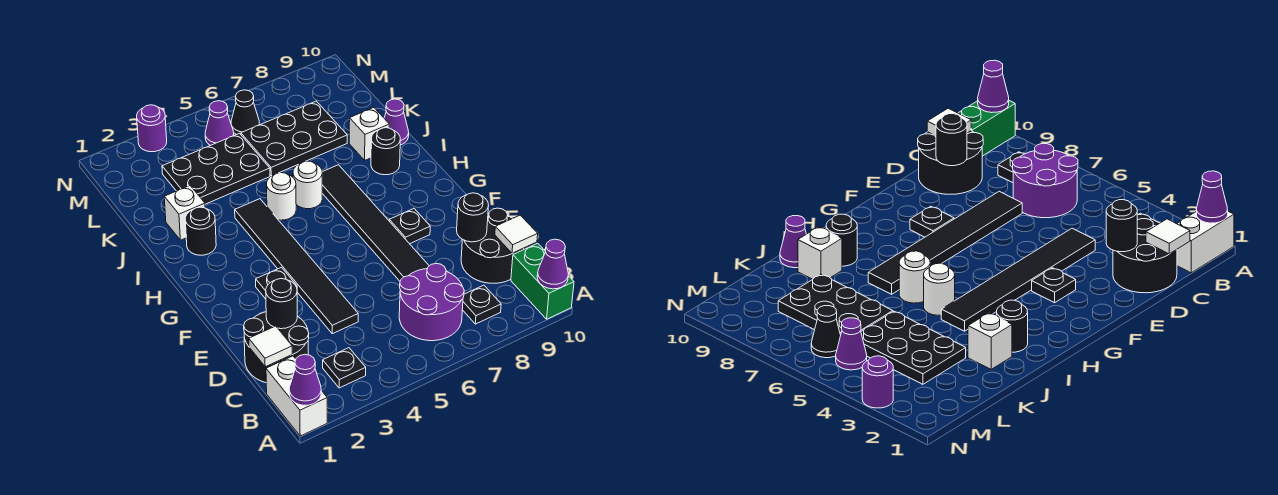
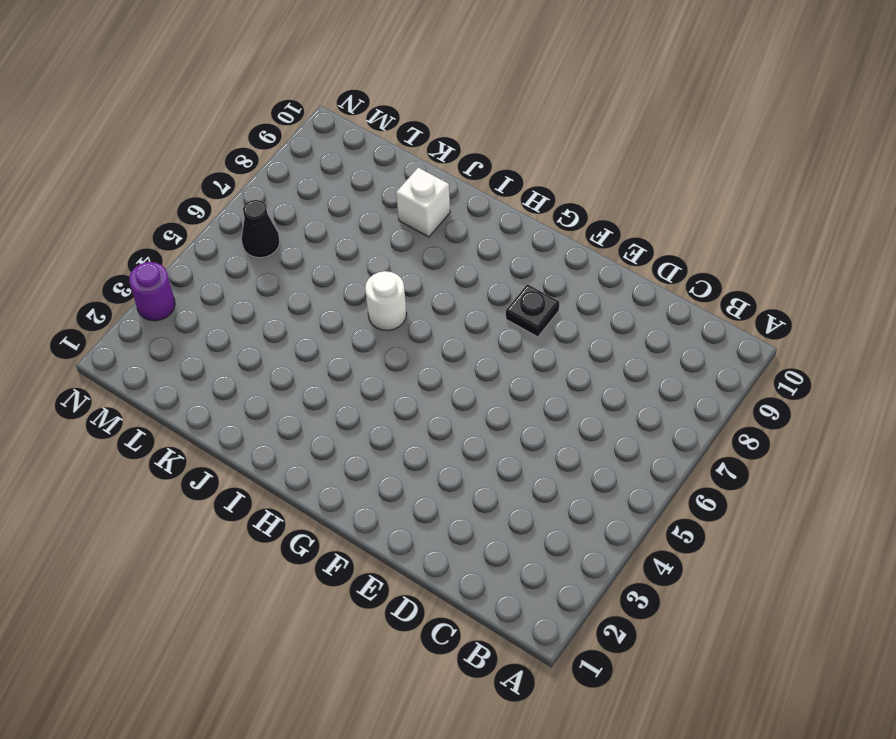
none -> white 1x2 brick [266,356,327,436]
none -> green 1x2 brick [511,243,574,319]
none -> black 1x1 plate [323,348,366,388]

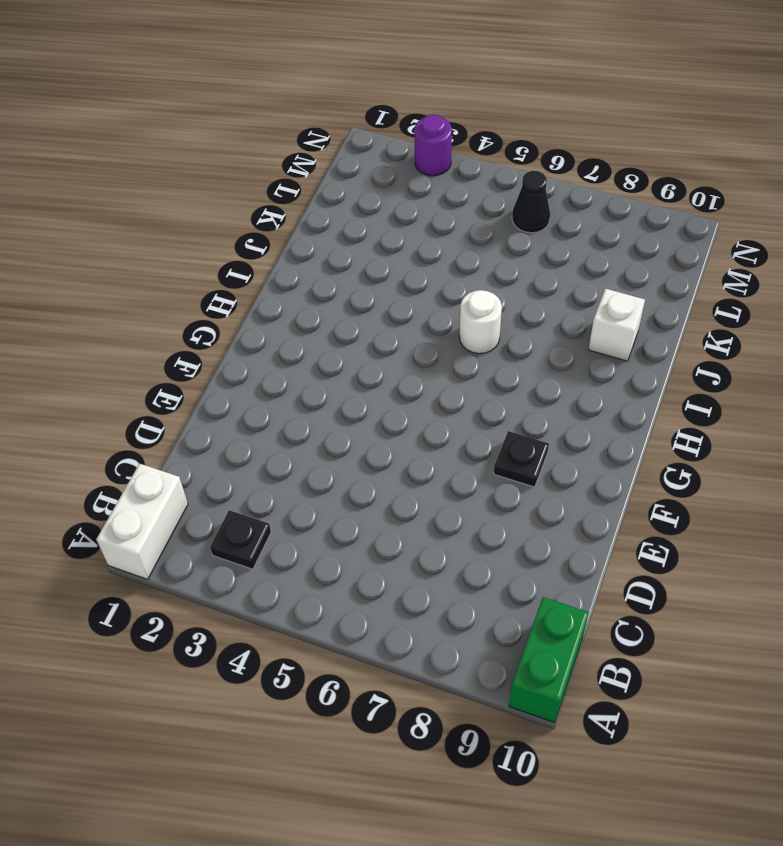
none -> purple 2x2 round brick [399,263,464,341]
none -> black 1x1 plate [462,285,501,324]
none -> black 2x2 round brick [244,312,309,383]

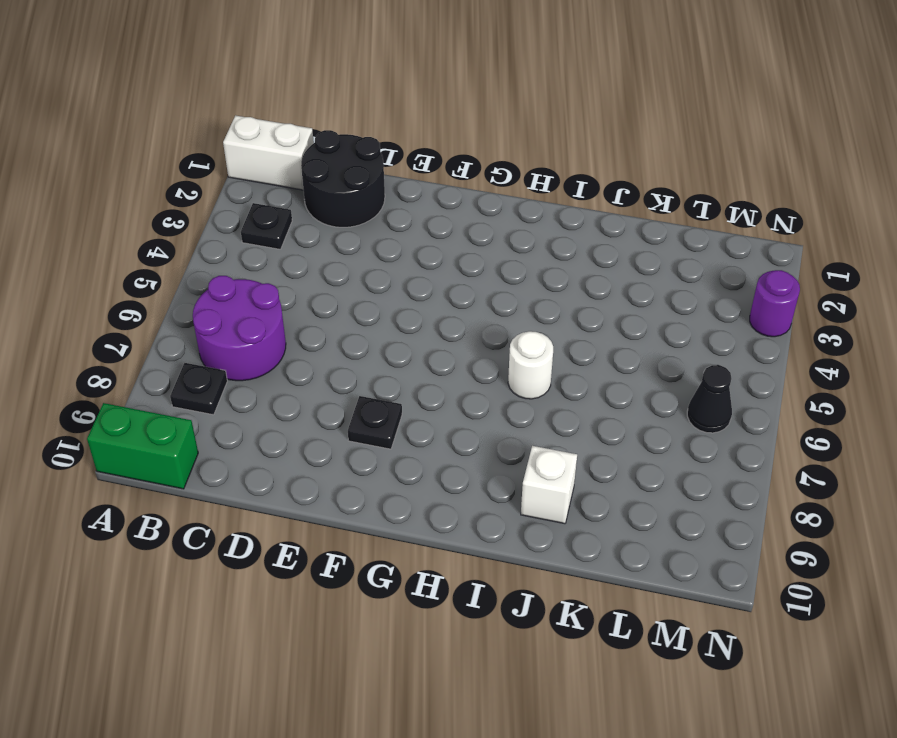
none -> black 2x2 round brick [461,208,524,283]
none -> black 1x6 tile [235,199,358,334]
none -> black 1x6 tile [322,165,429,281]

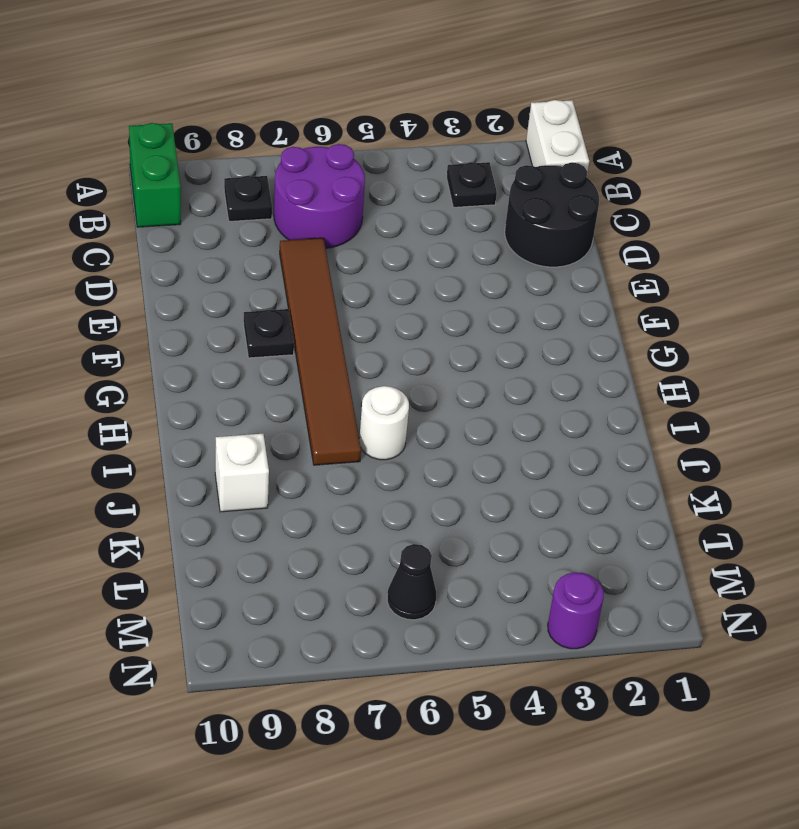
brown 1x6 tile [280,238,361,465] -> black 1x6 tile [322,165,429,281]
none -> black 2x2 round brick [461,208,524,283]
none -> black 1x6 tile [235,199,358,334]
none -> black 1x1 plate [256,267,297,299]

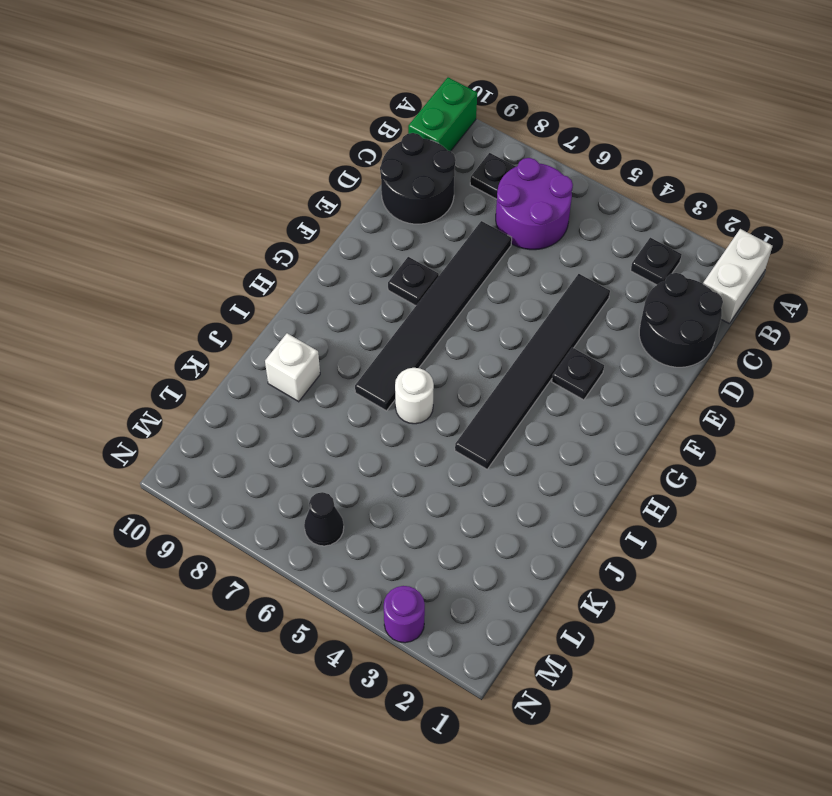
none -> black 1x1 round brick [185,207,216,255]
none -> white 1x1 round brick [266,173,296,220]
none -> black 1x1 round brick [371,128,400,175]

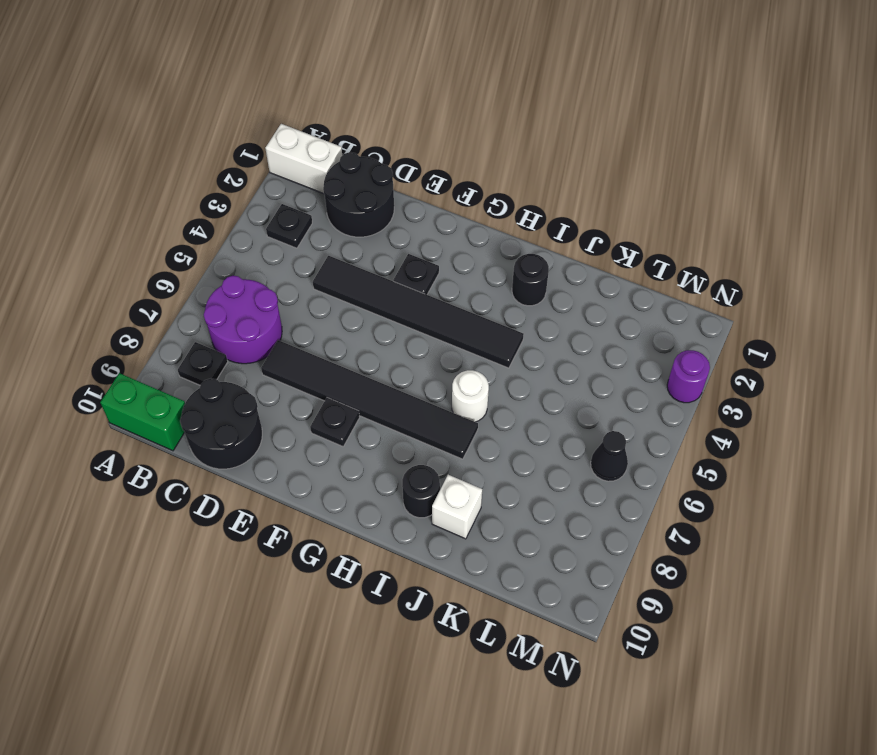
none -> white 1x1 round brick [266,173,296,220]
none -> white 1x1 brick [164,186,205,240]
none -> purple 1x1 cone [384,99,409,145]

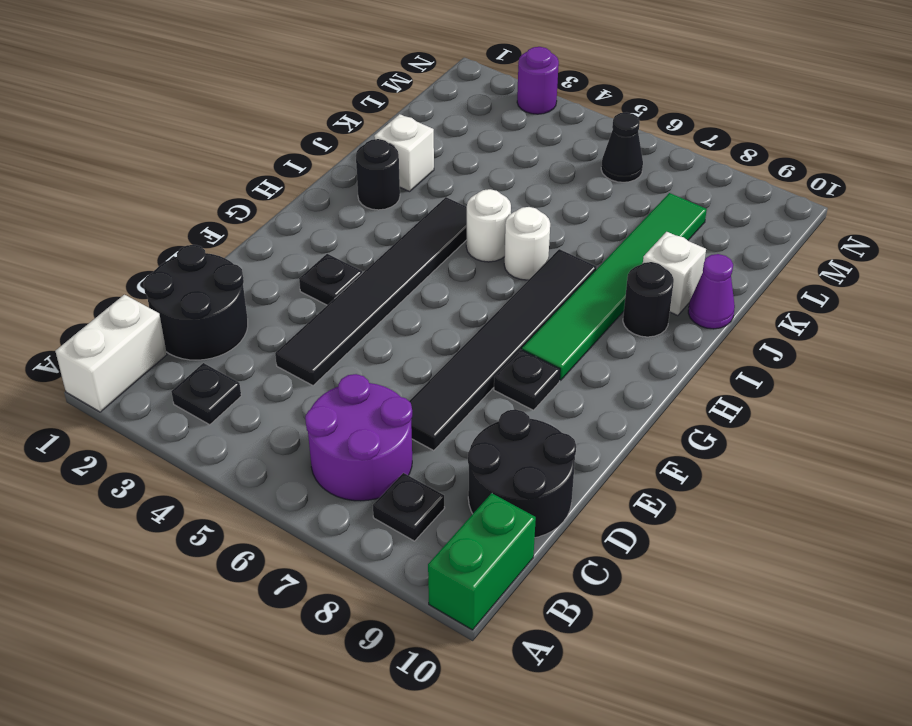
green 1x6 tile [522,193,707,380] -> black 2x3 plate [241,101,347,176]
none -> black 2x3 plate [162,133,270,204]
none -> purple 1x1 cone [205,101,234,145]
none -> purple 1x1 cone [289,354,321,405]

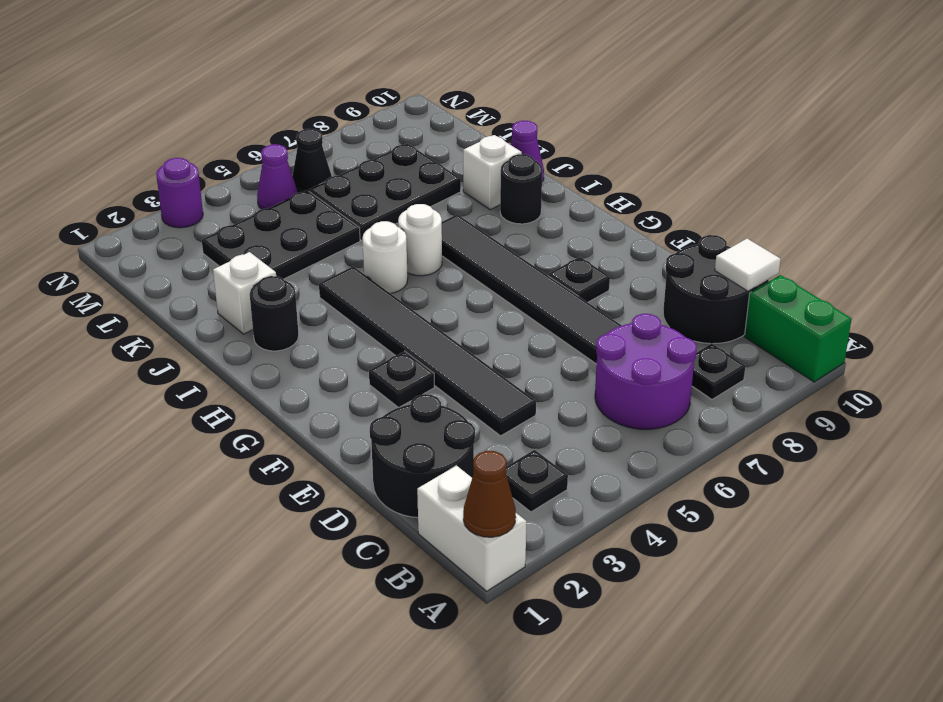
brown 1x1 cone [463,451,516,537] -> purple 1x1 cone [289,354,321,405]
none -> purple 1x1 cone [537,239,568,289]
none -> white 1x1 tile [249,326,292,367]
none -> black 1x1 round brick [266,279,297,329]

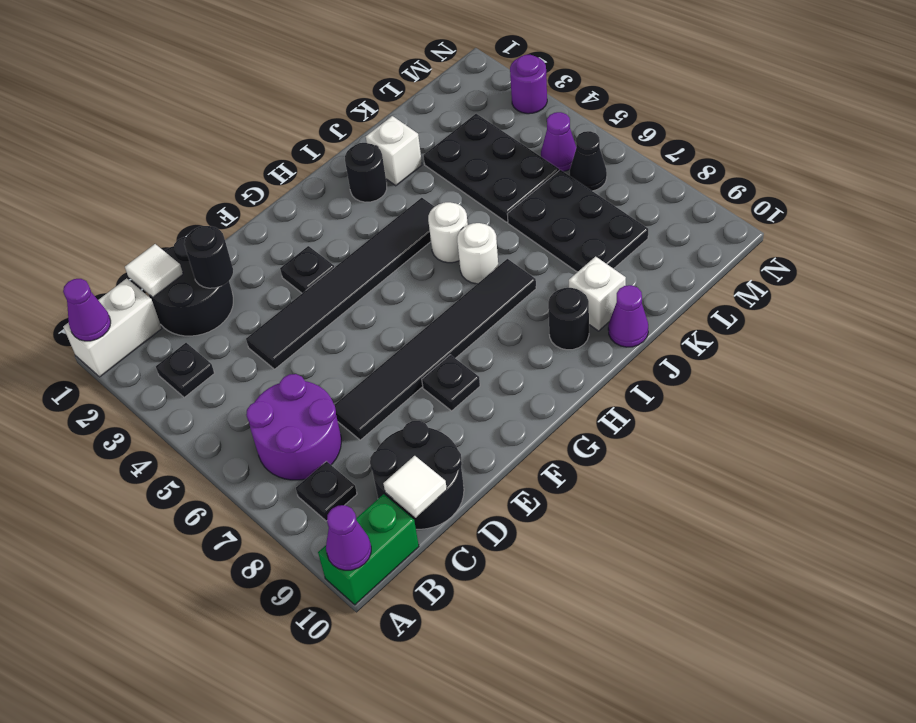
none -> black 1x1 round brick [457,193,489,242]

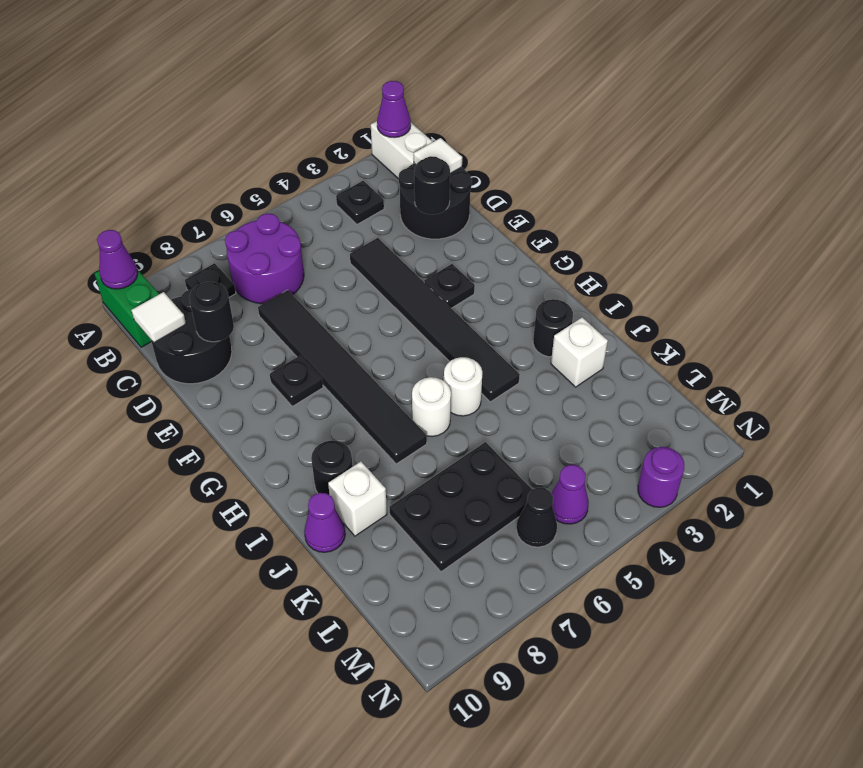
none -> black 2x3 plate [162,133,270,204]

